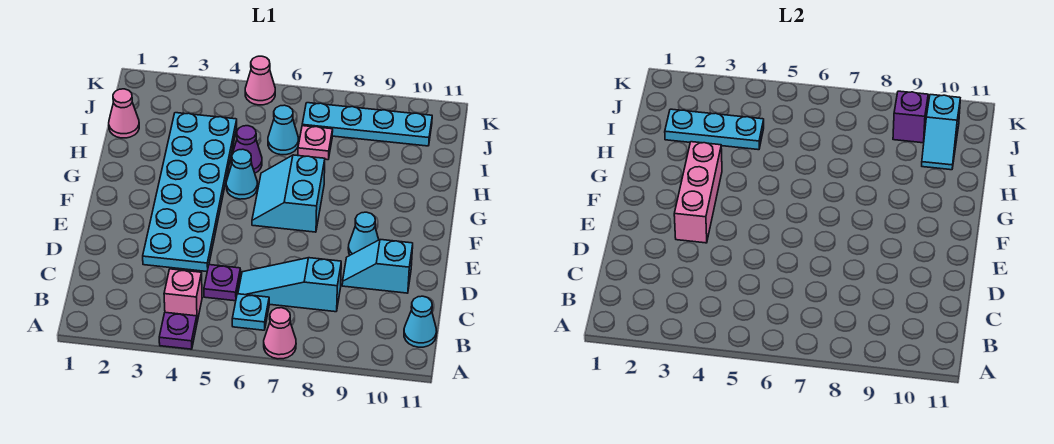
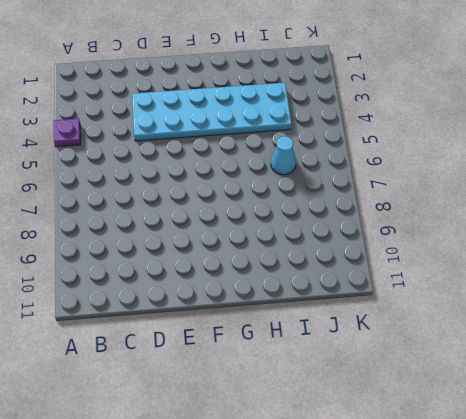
none -> pink 1x1 cone [264,308,296,359]
none -> pink 1x1 brick [164,269,202,322]
none -> cyan 1x1 plate [232,294,269,330]

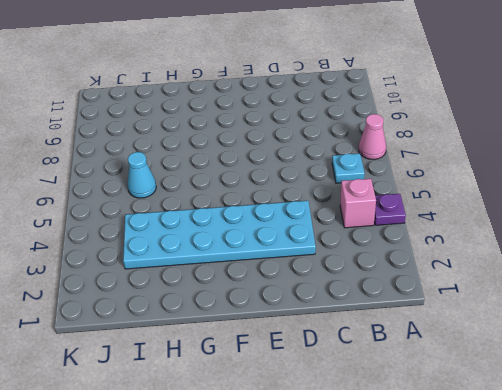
none -> cyan 1x1 cone [404,296,437,347]
none -> purple 1x1 plate [204,265,241,301]
none -> cyan 1x3 slope [238,258,341,312]

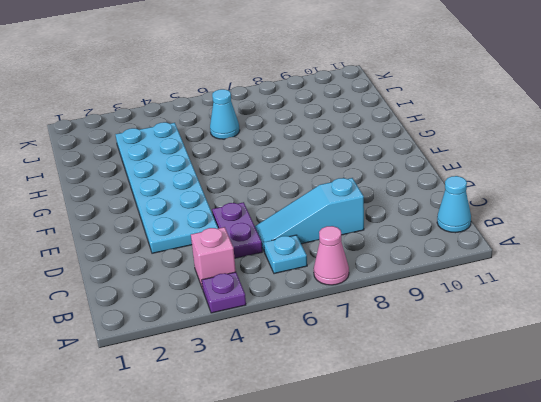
purple 1x2 plate [212,202,262,258] -> purple 1x1 plate [204,265,241,301]
none -> cyan 1x2 slope [342,240,413,293]
none -> cyan 1x1 cone [348,212,379,255]
none -> cyan 2x2 slope [252,155,325,232]

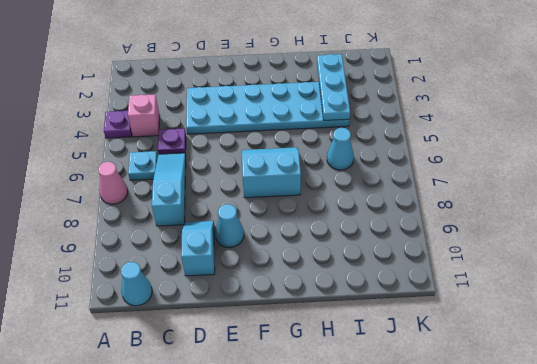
none -> cyan 1x1 cone [226,149,257,199]
none -> purple 1x1 cone [231,126,262,173]
none -> pink 1x1 cone [109,89,139,138]

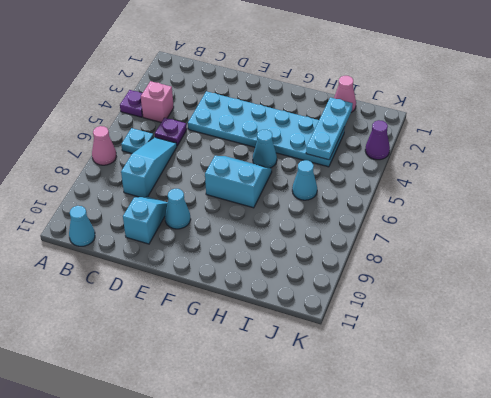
purple 1x1 cone [365,120,390,160] -> purple 1x1 cone moved to [231,126,262,173]
none -> pink 1x1 plate [298,126,333,160]
none -> cyan 1x4 plate [302,103,432,146]
none -> pink 1x1 cone [245,56,275,105]

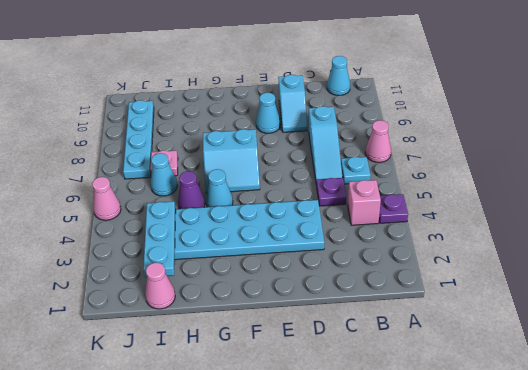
none -> pink 1x3 brick [674,142,722,243]
none -> cyan 1x2 slope [922,95,960,170]
none -> purple 1x1 brick [893,91,928,143]

